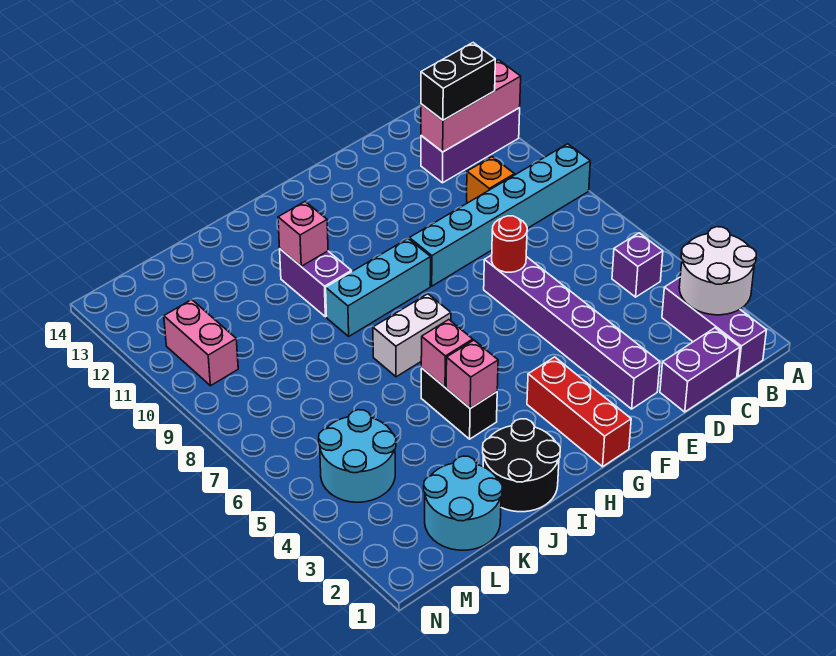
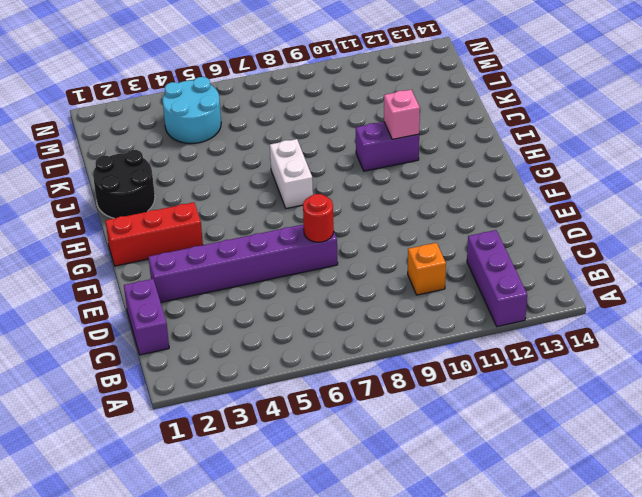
none -> cyan 1x6 brick [409,144,590,286]
none -> purple 1x3 brick [662,278,766,376]
none -> purple 1x1 brick [612,233,663,297]

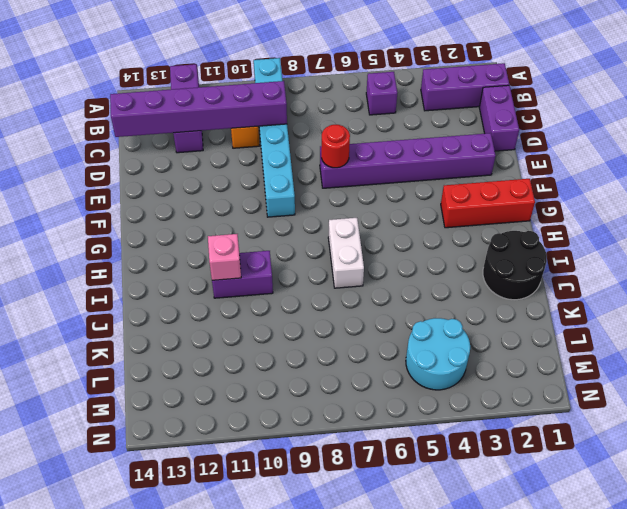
purple 1x6 brick [110,81,287,137] -> pink 1x3 brick [421,60,521,152]
none -> cyan 1x3 brick [326,239,431,336]
none -> black 1x2 brick [421,368,497,439]
none -> cyan 2x2 round brick [424,456,502,550]

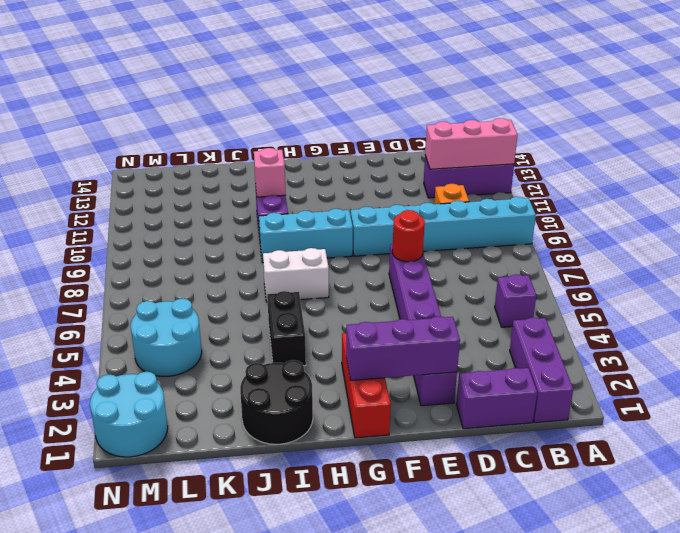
purple 1x3 brick [346,316,460,381] -> none
cyan 2x2 round brick [90,372,168,457] -> cyan 2x2 round brick moved to [424,456,502,550]
none -> pink 1x2 brick [164,300,238,386]
none -> white 2x2 round brick [679,227,756,315]
none -> pink 1x1 brick [446,340,498,408]

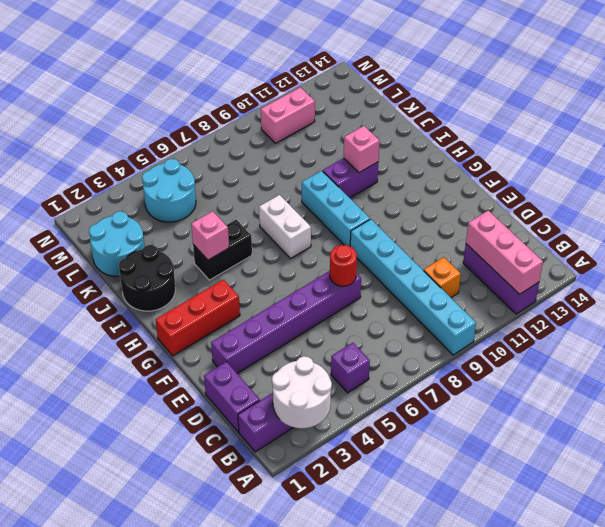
none -> pink 1x1 brick [421,320,473,387]
none -> black 1x2 brick [421,43,495,120]

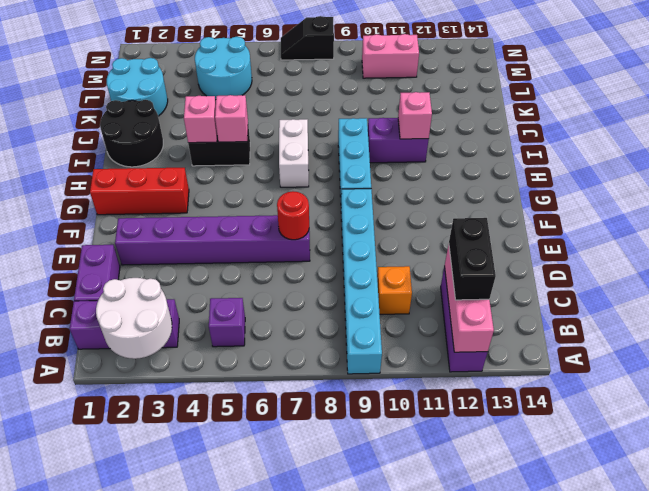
black 1x2 slope [281,16,334,60] -> none

